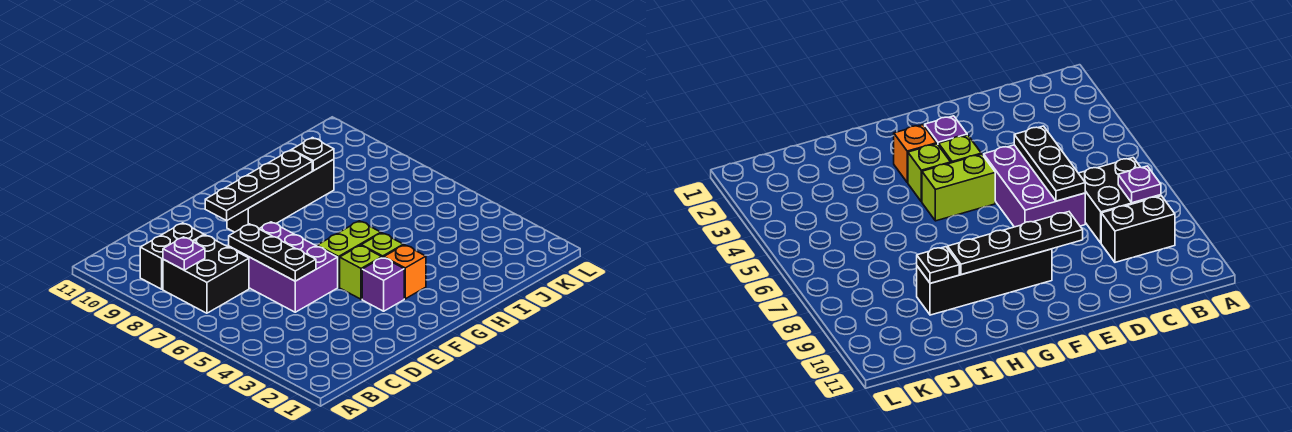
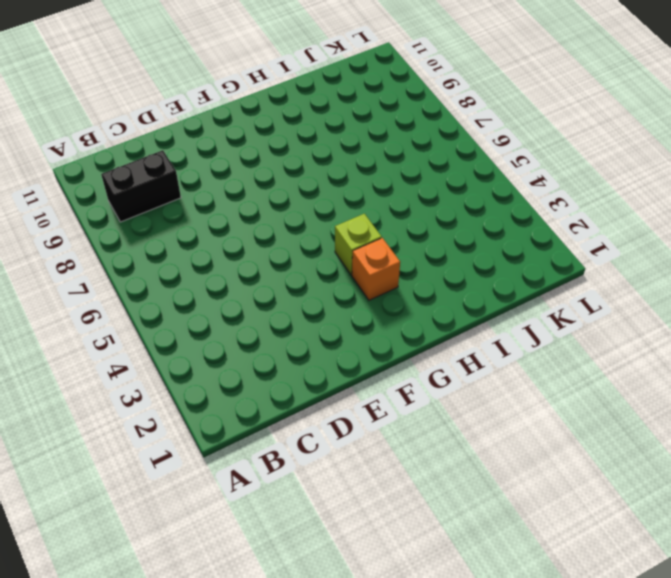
none -> black 2x2 brick [163,235,249,313]
none -> purple 2x3 brick [229,222,338,312]
none -> purple 1x1 brick [362,257,404,311]

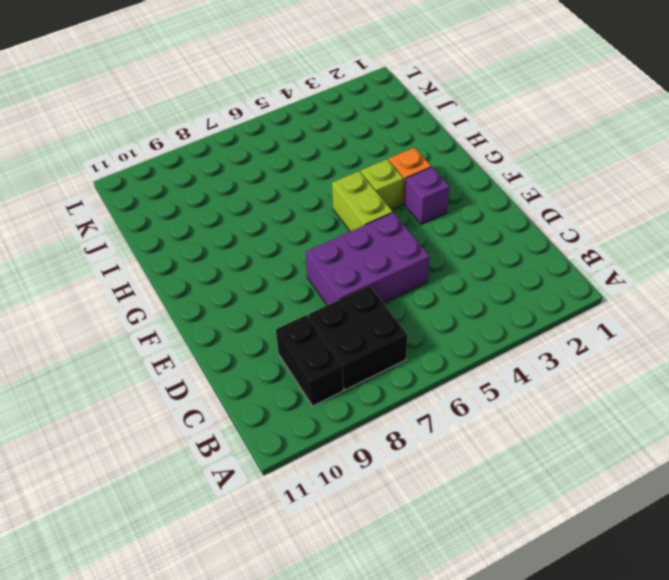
none -> lime 1x1 brick [340,245,382,299]
none -> black 1x4 brick [227,159,334,232]
none -> purple 1x1 plate [163,237,205,270]

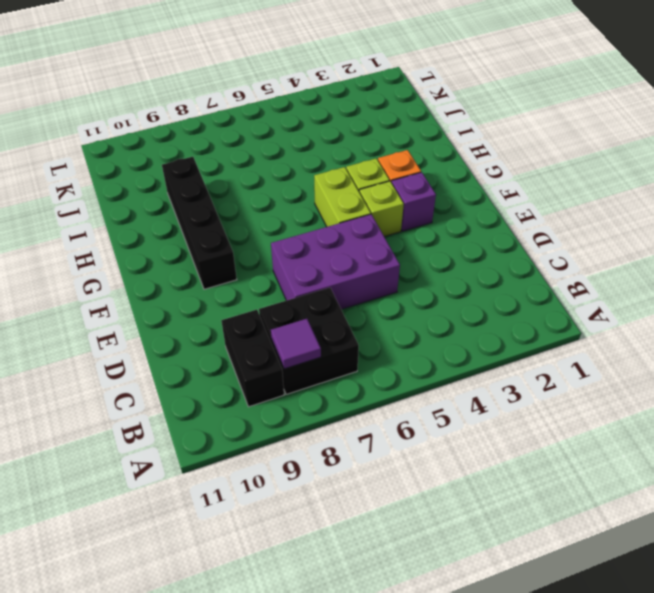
purple 1x1 tile [271,319,321,369] -> purple 1x1 plate [163,237,205,270]
none -> black 1x3 plate [229,224,316,281]
none -> black 1x4 plate [205,150,312,221]
none -> black 1x1 plate [292,138,334,171]

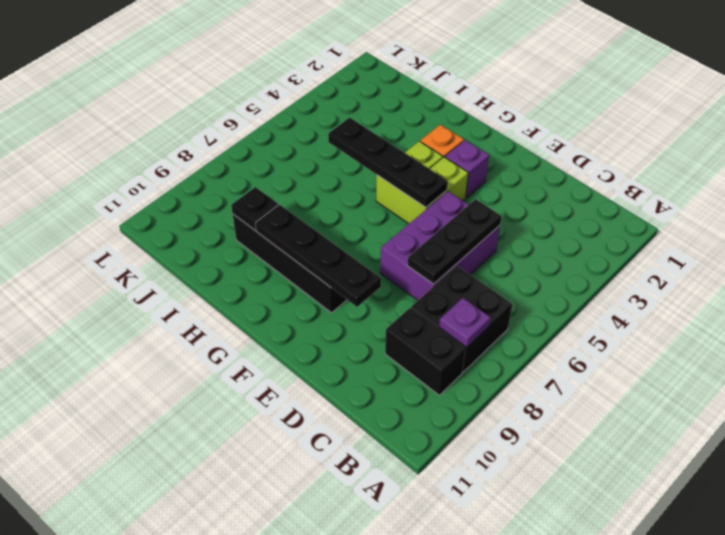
black 1x4 plate [328,117,448,207] -> none

